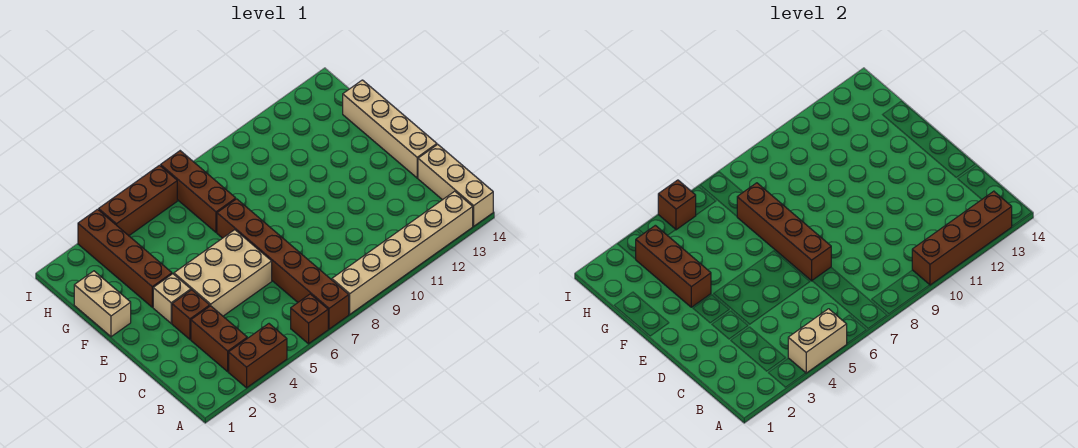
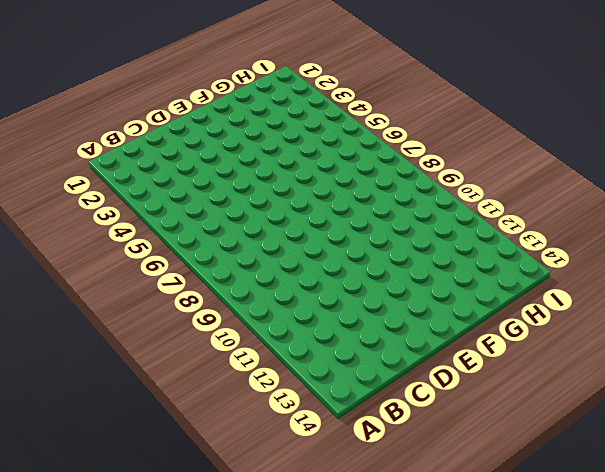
none -> brown 1x2 brick [229,324,287,388]
none -> brown 1x1 brick [291,294,328,344]
none -> brown 1x6 brick [217,199,349,329]

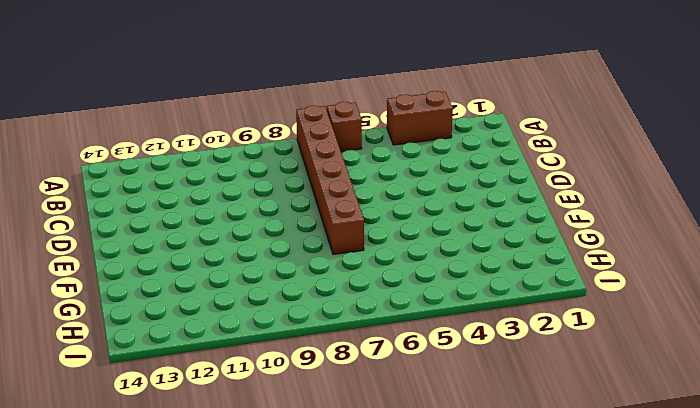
none -> tan 1x6 brick [332,191,473,314]
none -> tan 1x3 brick [418,144,493,226]
none -> brown 1x2 brick [191,306,247,372]

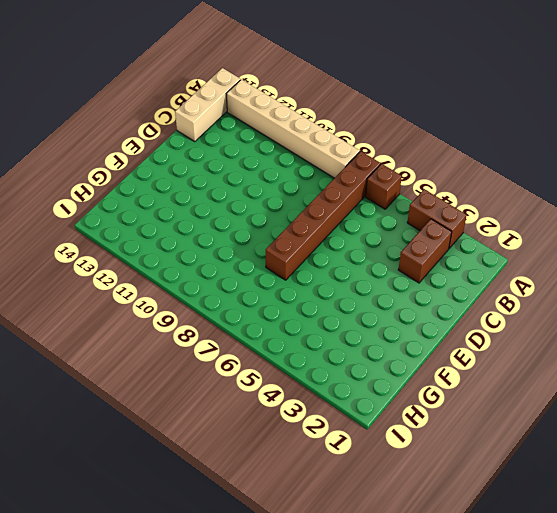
none -> brown 1x1 brick [172,290,210,339]
none -> tan 2x3 brick [174,230,272,316]
none -> tan 1x4 brick [343,80,437,178]

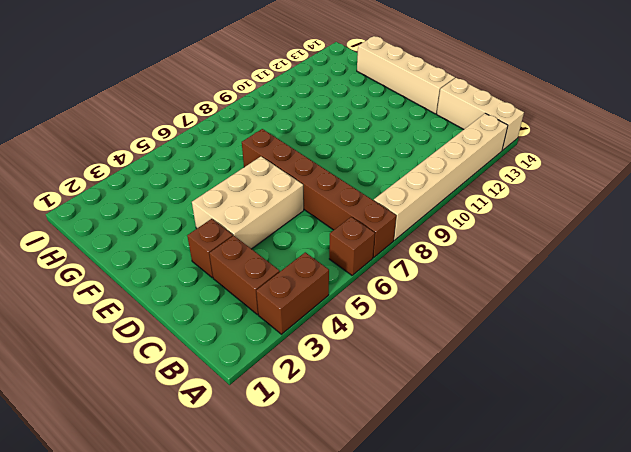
none -> tan 1x1 brick [153,274,191,323]
none -> tan 1x2 brick [74,271,131,337]
none -> brown 1x4 brick [78,209,172,307]

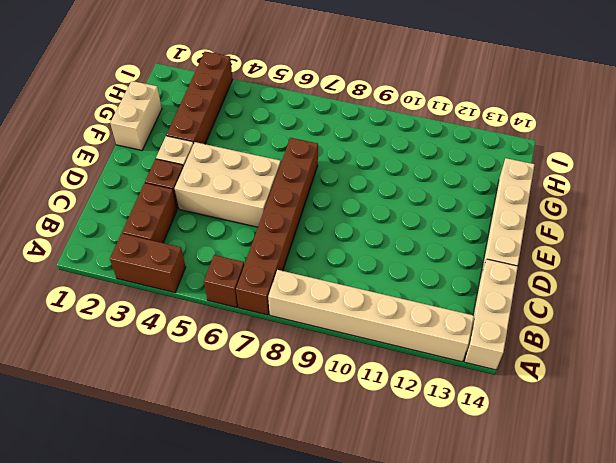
none -> brown 1x3 brick [161,151,236,233]
none -> brown 1x3 brick [99,165,177,236]
none -> tan 1x2 brick [788,309,847,373]

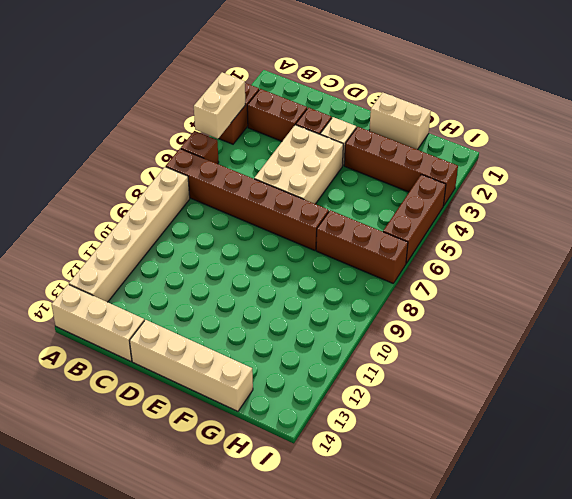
none -> brown 1x4 brick [912,191,1012,285]
none -> brown 1x4 brick [737,183,831,281]
none -> brown 1x3 brick [636,225,711,307]

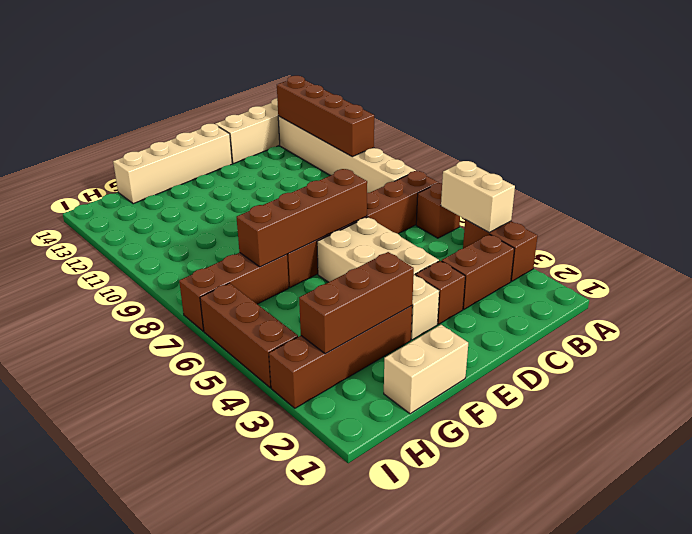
none -> brown 1x1 brick [658,180,696,230]

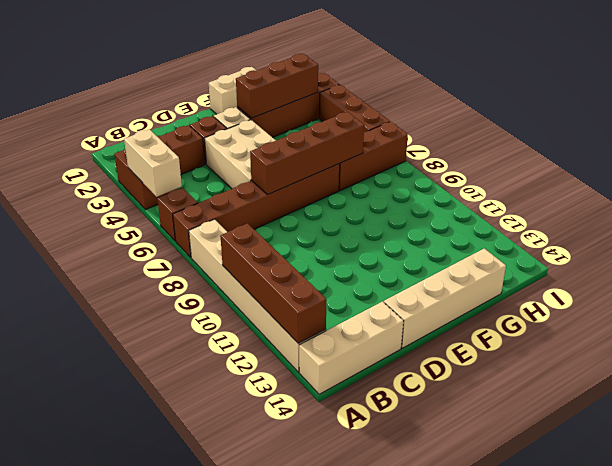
none -> brown 1x1 brick [658,180,696,230]

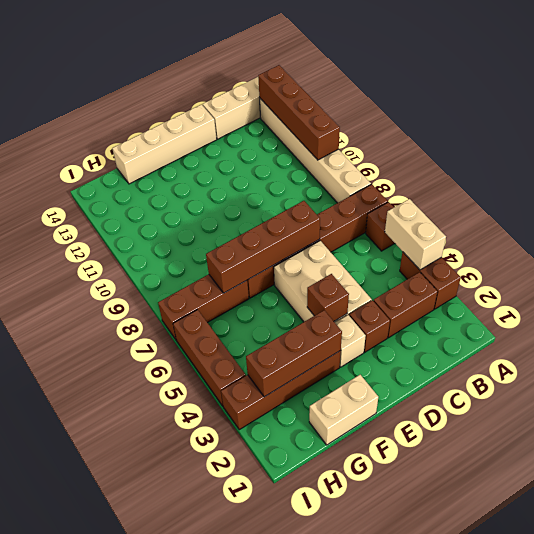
brown 1x1 brick [307,274,349,321] -> brown 1x1 brick moved to [658,180,696,230]

